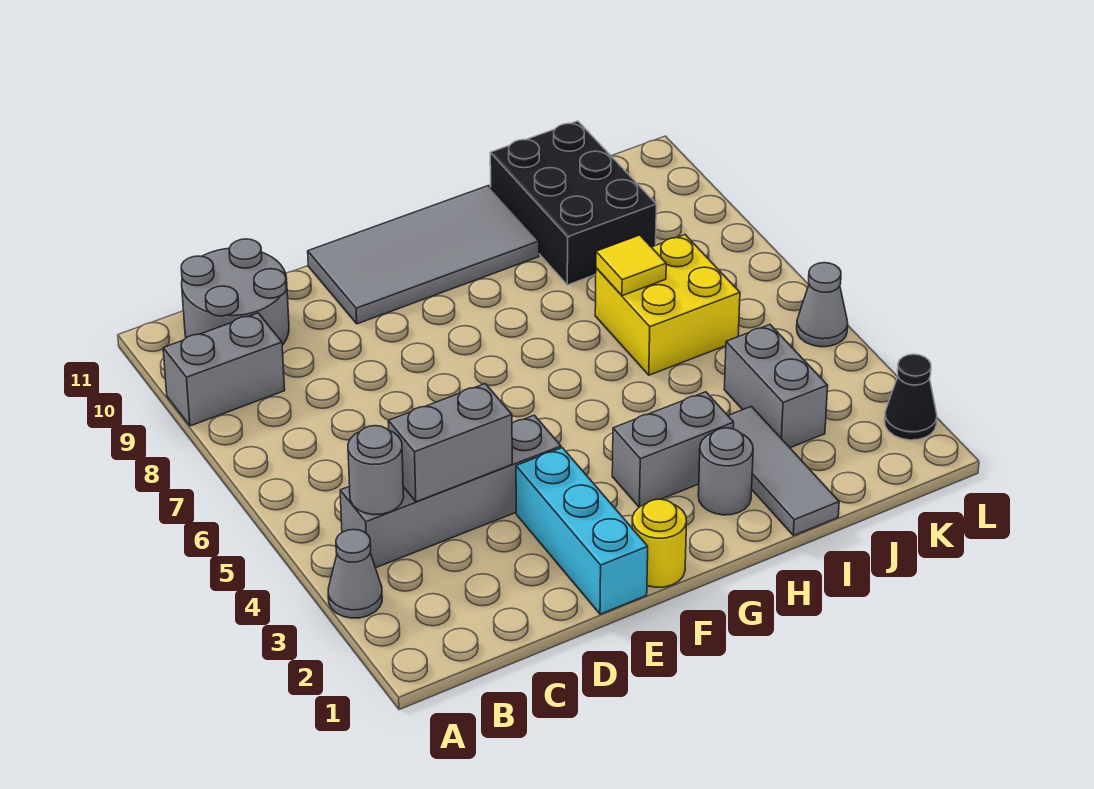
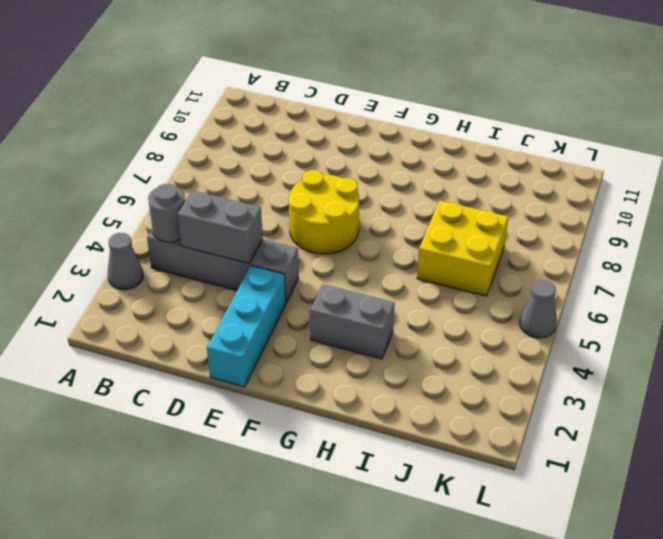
yellow 2x2 round brick [289,170,359,254] -> none
none -> grey 1x2 brick [163,313,285,426]
none -> grey 2x2 round brick [181,239,289,345]
none -> grey 2x4 tile [308,186,539,324]

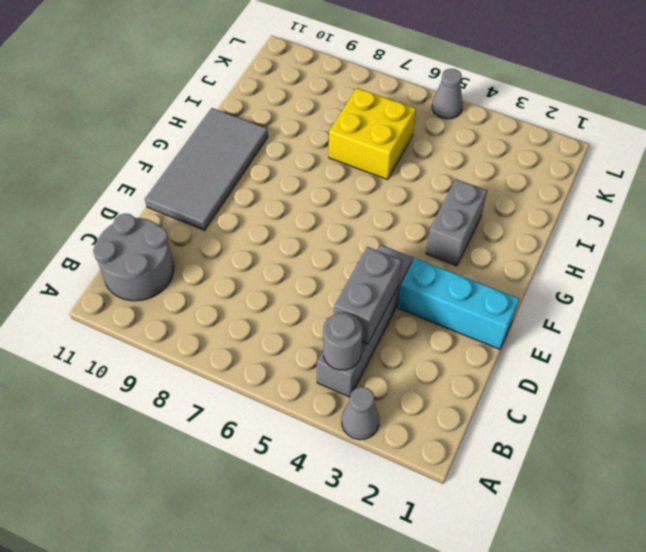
none -> grey 1x2 brick [163,313,285,426]
none -> yellow 1x1 round brick [632,499,687,587]
none -> grey 1x1 round brick [698,428,753,515]

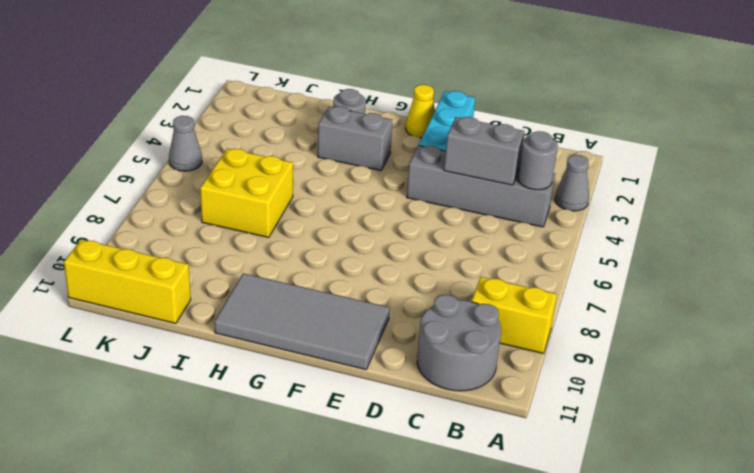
yellow 1x2 brick [472,277,557,353] -> grey 1x2 brick [163,313,285,426]
yellow 1x1 cone [405,85,435,138] -> yellow 1x1 round brick [632,499,687,587]
yellow 1x3 brick [64,239,191,323] -> black 2x3 brick [490,121,656,285]
none -> grey 1x3 tile [728,406,839,536]
none -> grey 1x2 brick [724,325,828,448]
none -> black 1x1 cone [884,354,937,440]

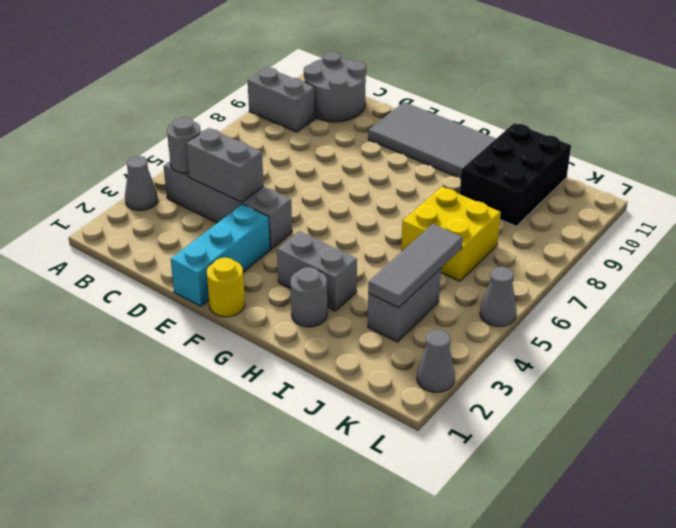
grey 1x3 tile [368,224,463,308] -> grey 1x3 tile moved to [728,406,839,536]
grey 1x1 cone [417,330,455,392] -> black 1x1 cone [884,354,937,440]
none -> yellow 1x1 tile [596,235,666,296]

